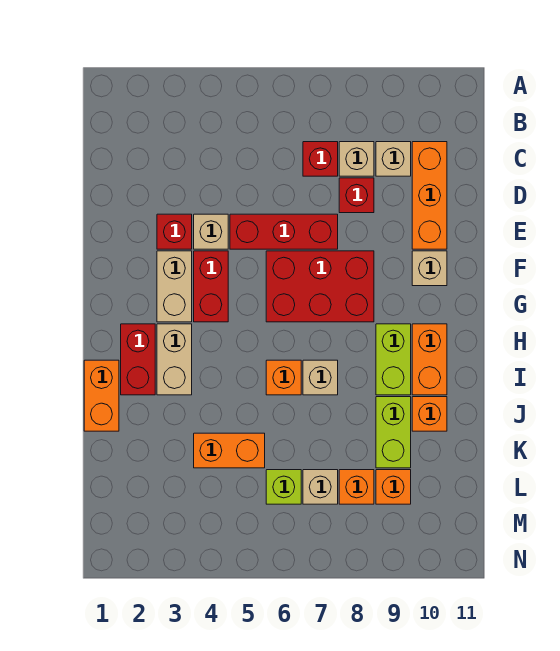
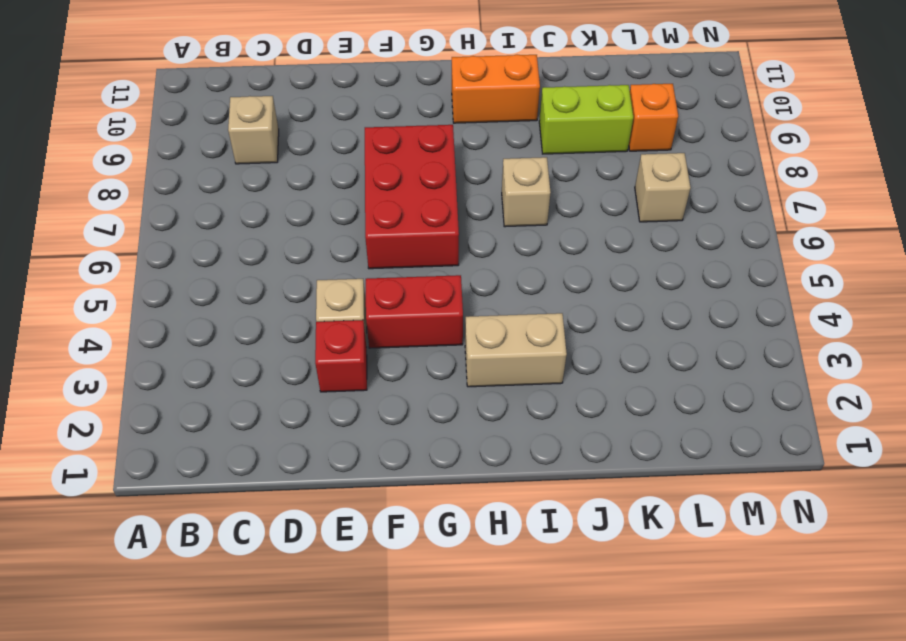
none -> red 1x1 brick [303,142,338,176]
none -> tan 1x1 brick [339,142,374,176]
none -> orange 1x3 brick [412,142,447,249]

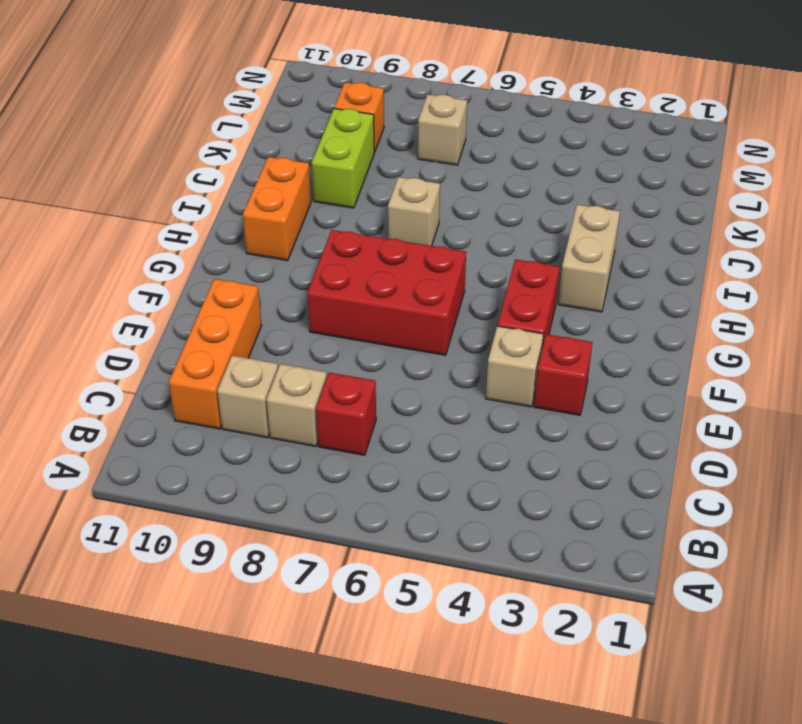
none -> red 1x1 brick [339,178,374,213]
none -> red 1x3 brick [230,214,338,249]
none -> tan 1x2 brick [157,251,192,322]

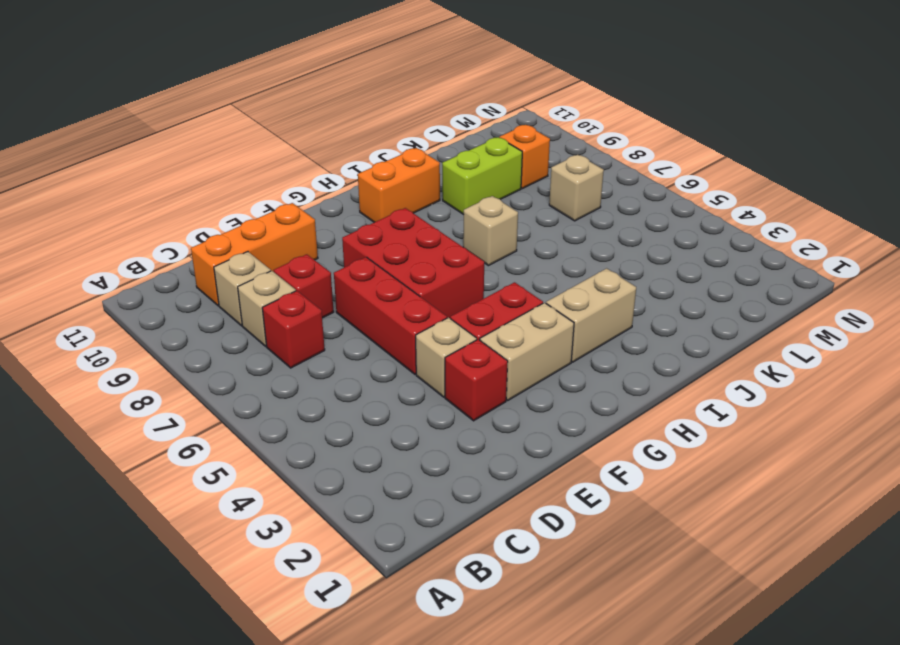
none -> tan 1x1 brick [412,251,447,286]
none -> red 1x2 brick [121,324,155,395]
none -> lime 1x2 brick [376,324,411,395]

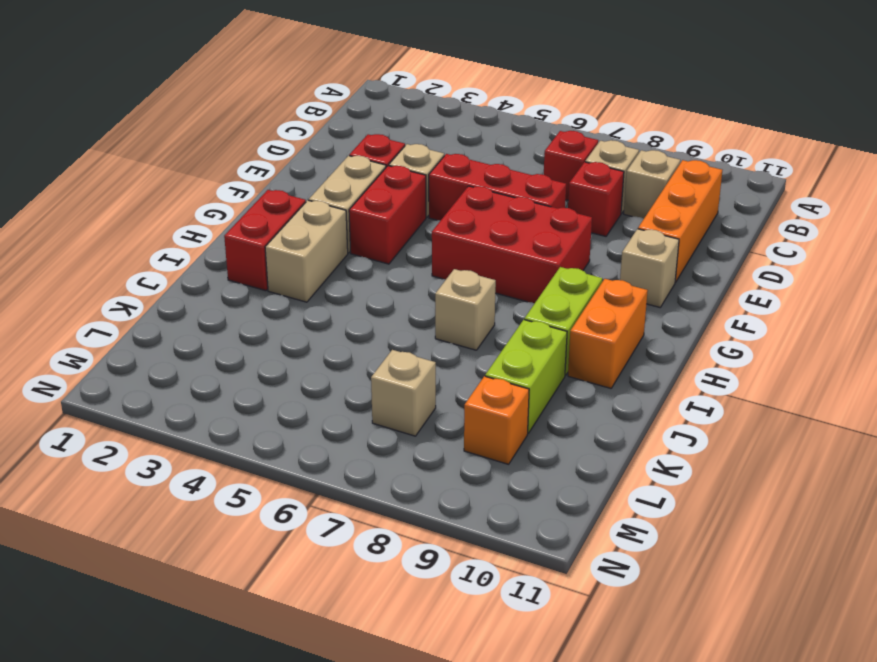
none -> orange 1x2 brick [84,360,119,431]
none -> orange 1x1 brick [266,360,301,395]
none -> orange 1x1 brick [412,397,447,431]

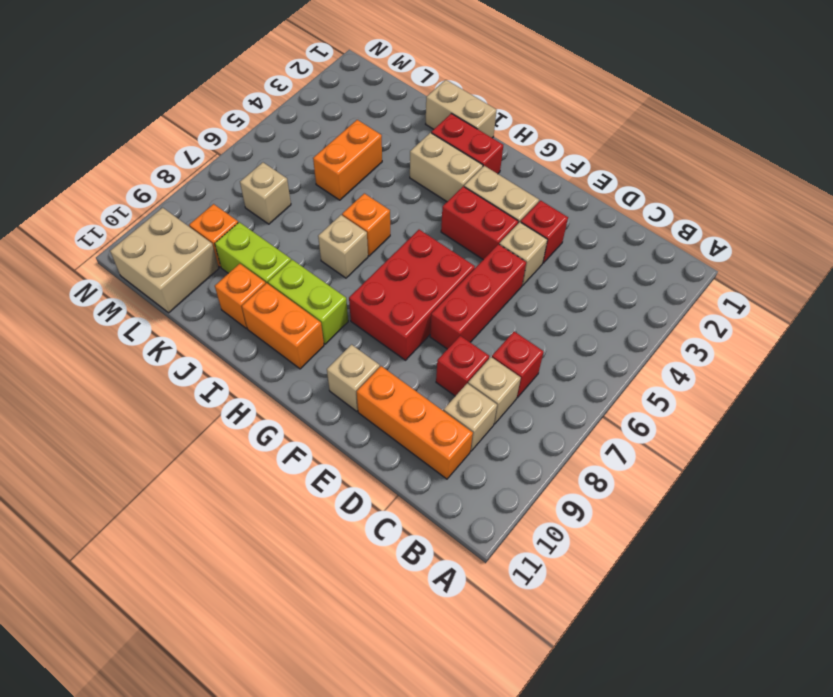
tan 1x2 brick [426,80,497,138] -> orange 1x2 brick [84,360,119,431]
tan 2x2 brick [110,208,219,313] -> none
none -> lime 1x1 brick [266,470,301,504]
none -> orange 1x1 brick [339,470,374,504]

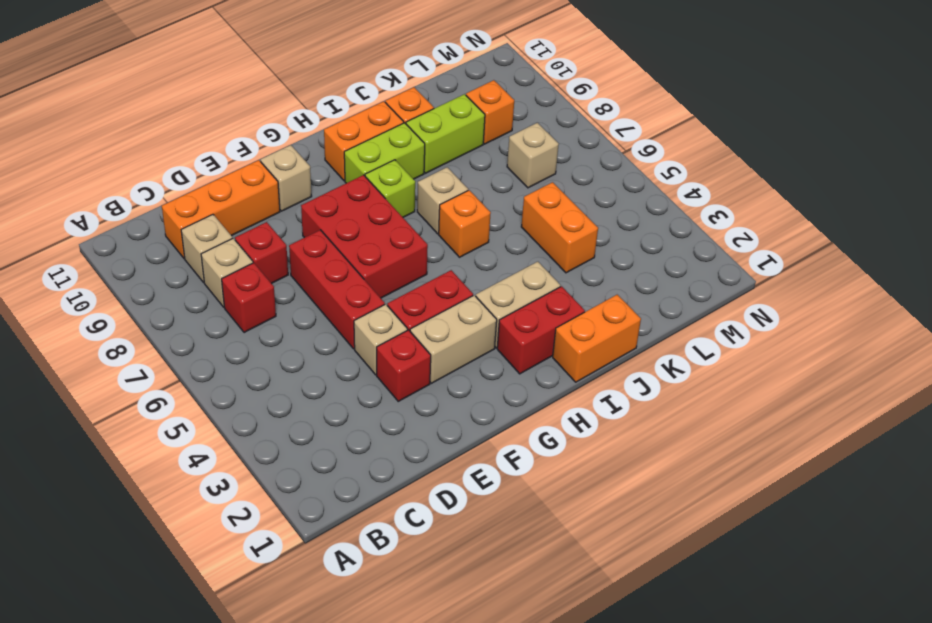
lime 1x1 brick [365,160,415,217] -> lime 1x1 brick moved to [266,470,301,504]
none -> orange 1x1 brick [339,470,374,504]

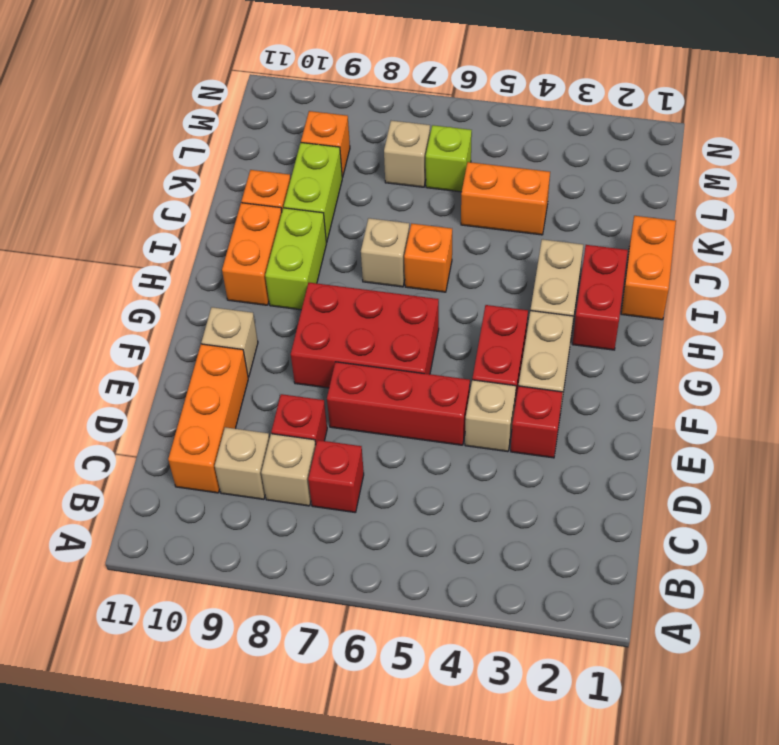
none -> orange 1x1 brick [339,470,374,504]

